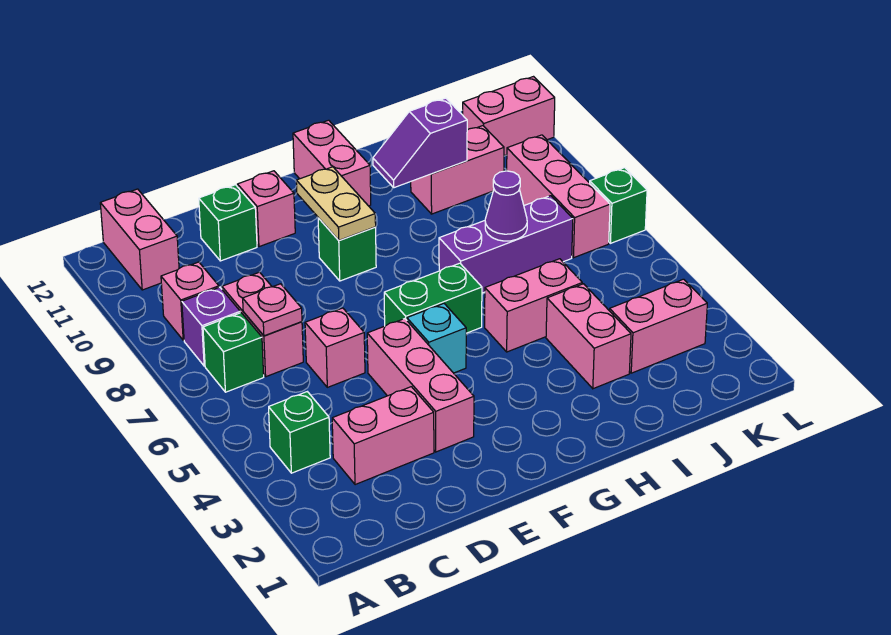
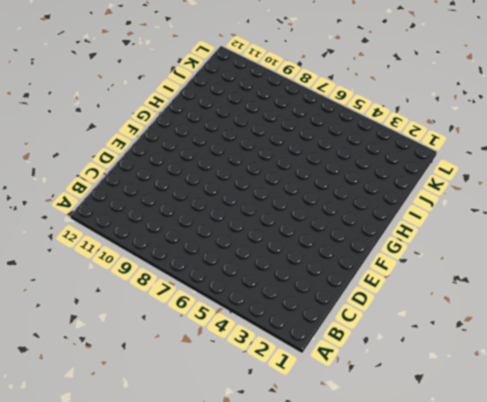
none -> green 1x1 brick [269,392,330,473]
none -> green 1x1 brick [203,313,264,392]
none -> purple 1x1 brick [182,287,240,366]

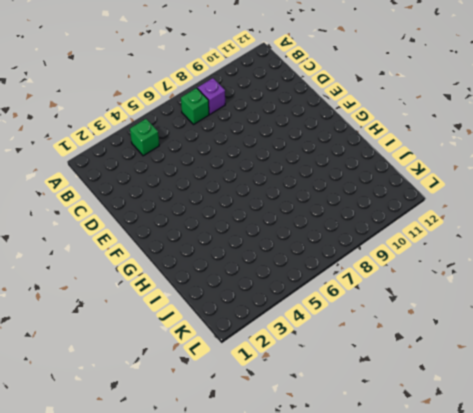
none -> pink 1x1 brick [161,262,219,340]
none -> pink 1x2 brick [100,189,179,290]
none -> pink 1x2 brick [332,387,434,485]

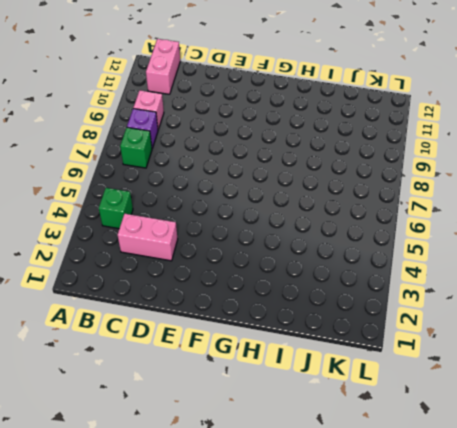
none -> pink 1x2 brick [222,272,303,377]
none -> pink 1x1 brick [305,308,365,387]
none -> green 1x1 brick [199,185,257,261]

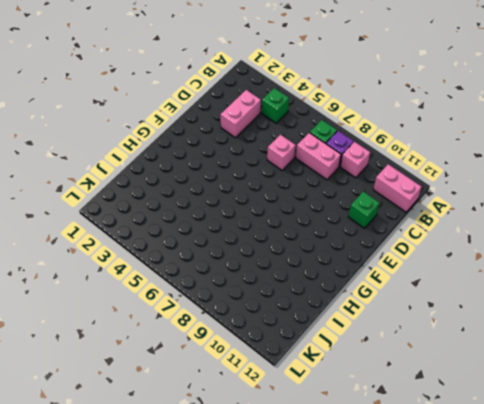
none -> pink 1x3 brick [367,319,474,452]
none -> pink 1x1 brick [237,171,295,247]
none -> cyan 1x1 brick [407,304,466,373]

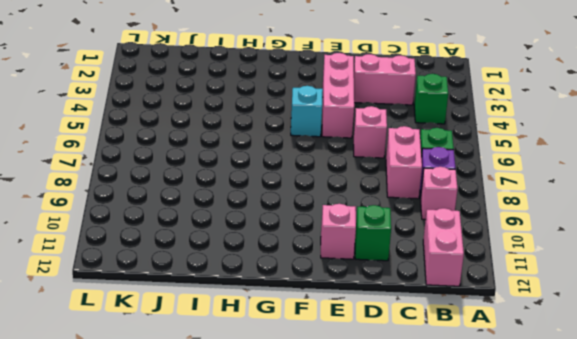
none -> green 1x2 brick [384,263,482,333]
none -> green 1x1 brick [318,218,376,281]
none -> pink 1x2 brick [293,120,371,206]

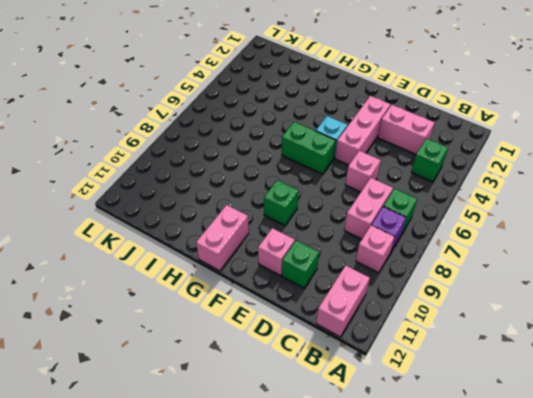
none -> pink 1x2 brick [485,259,582,352]
none -> purple 1x3 brick [439,196,573,293]
none -> pink 1x2 brick [546,284,631,389]

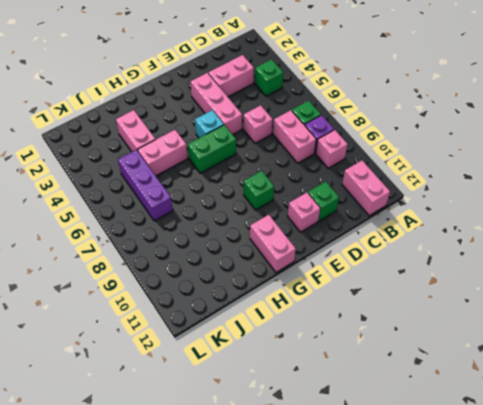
purple 1x3 brick [118,150,173,221] -> purple 1x3 brick turned to [439,196,573,293]
none -> pink 1x2 brick [411,126,504,214]
none -> pink 1x2 brick [609,279,707,373]
none -> pink 1x3 brick [507,135,610,258]

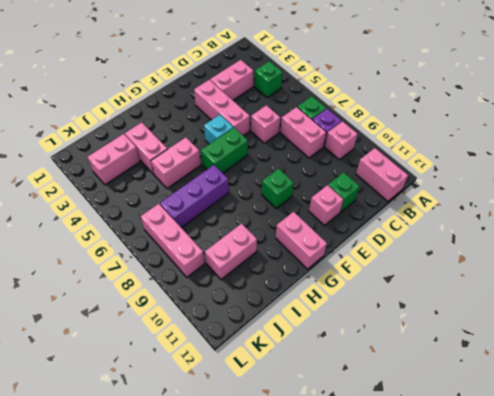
none -> pink 1x2 brick [463,77,555,156]
none -> green 1x1 brick [590,168,647,243]
none -> pink 1x1 plate [243,284,302,336]

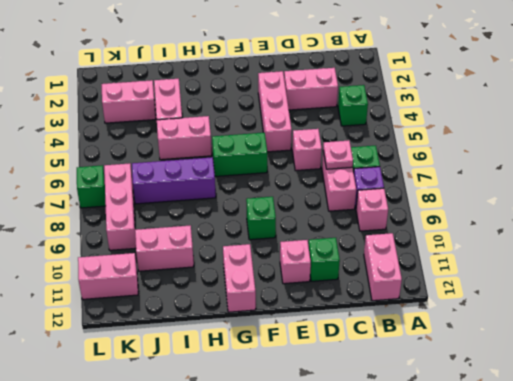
none -> cyan 1x1 brick [407,304,466,373]
none -> tan 1x2 plate [296,167,376,240]
none -> purple 1x2 slope [373,98,467,188]

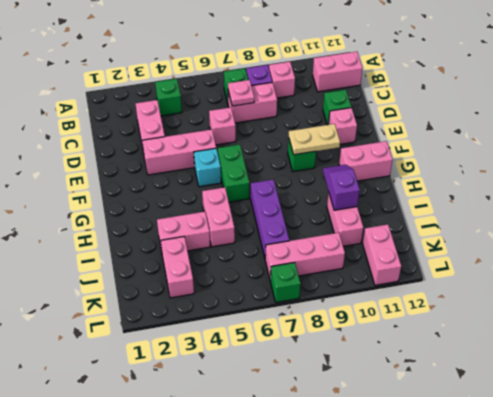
none -> purple 1x1 cone [485,171,527,241]

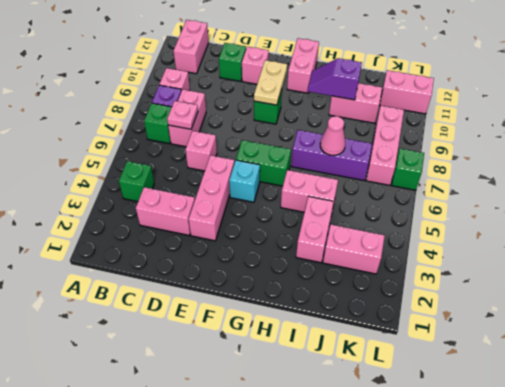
pink 1x1 cone [320,116,345,156] -> purple 1x1 cone [485,171,527,241]

